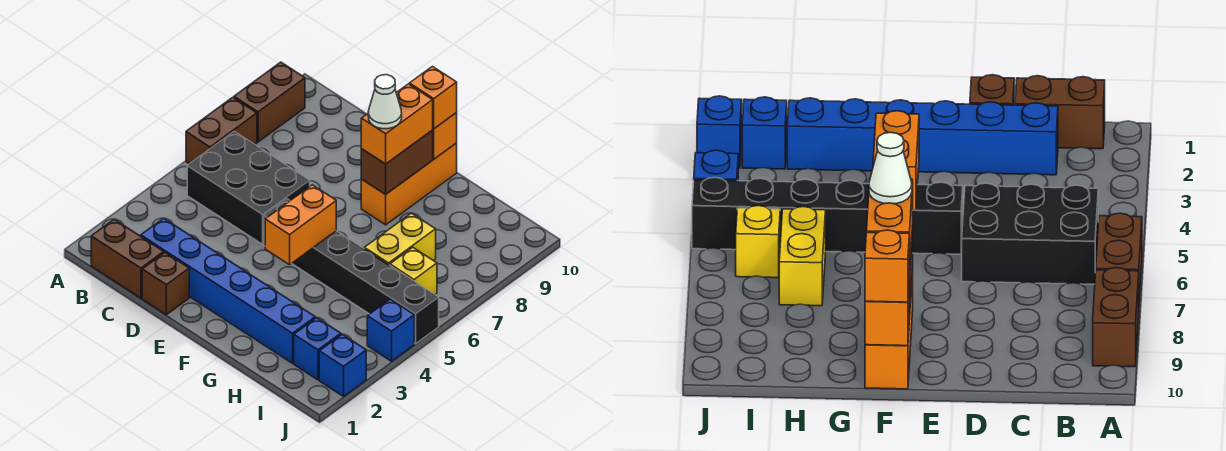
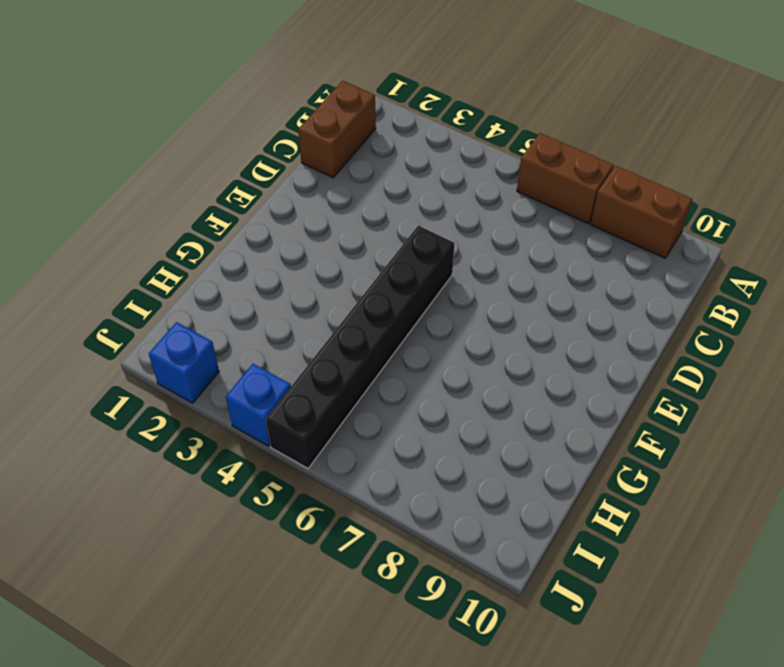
none -> black 2x3 brick [187,131,310,244]
none -> blue 1x6 brick [141,218,315,363]
none -> brown 1x1 brick [142,253,189,315]

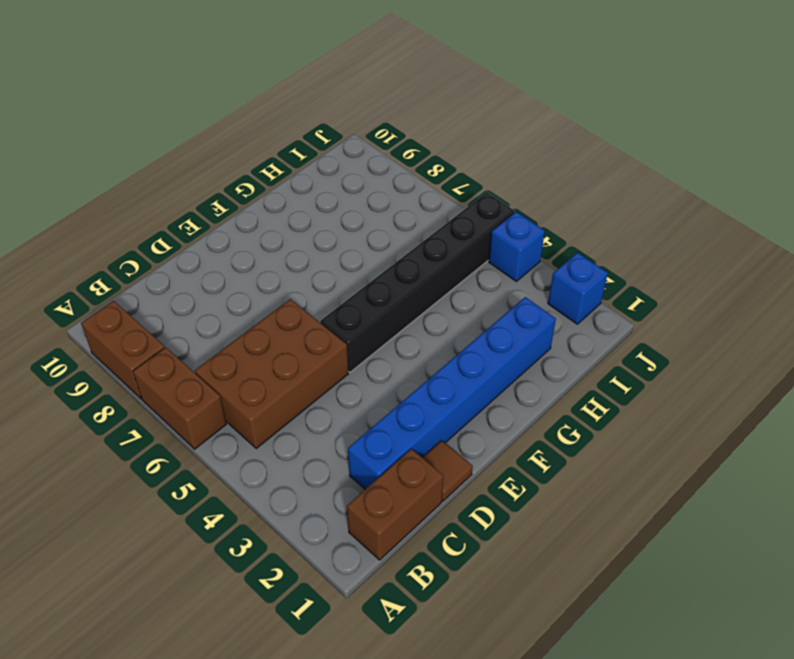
brown 2x3 brick [195,299,348,448] -> black 2x3 brick [187,131,310,244]
brown 1x1 tile [422,441,473,501] -> brown 1x1 brick [142,253,189,315]
none -> orange 1x3 brick [361,143,457,225]
none -> yellow 1x2 brick [364,213,436,265]
none -> blue 1x1 brick [294,318,341,380]

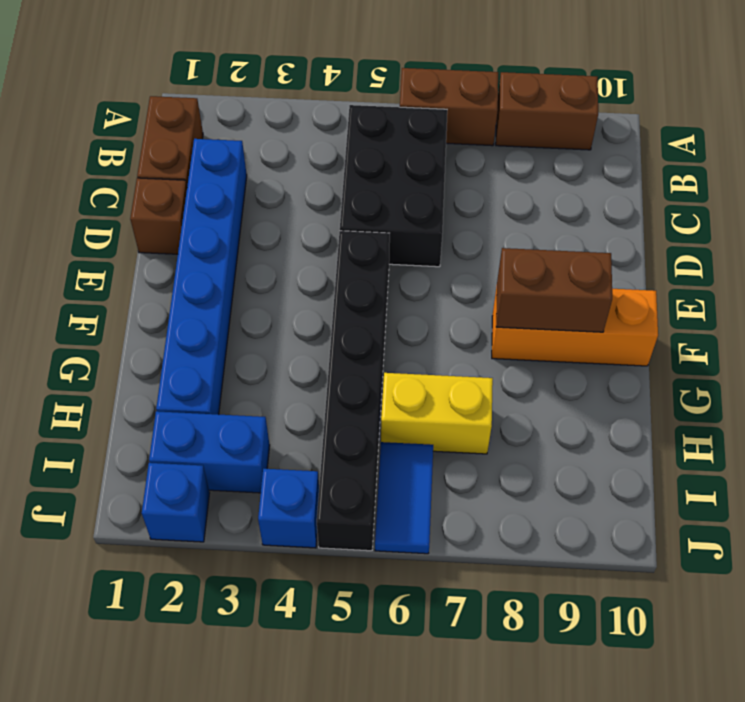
blue 1x2 brick [149,411,270,493] -> blue 1x1 brick [294,318,341,380]
blue 1x2 tile [375,442,433,554] -> yellow 1x1 brick [390,247,437,294]
none -> orange 1x2 brick [265,185,336,265]
none -> orange 1x1 brick [433,113,457,159]
none -> orange 1x2 brick [361,84,433,164]

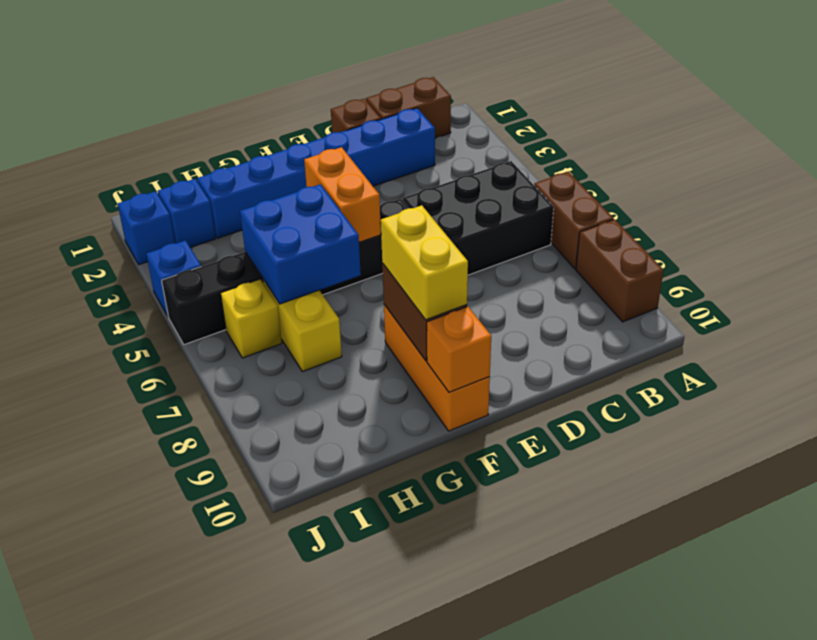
yellow 1x2 brick [380,205,468,320] -> orange 1x2 brick [361,84,433,164]
blue 2x2 brick [240,184,361,304] -> none
none -> orange 1x1 brick [409,66,457,129]
none -> white 1x1 cone [368,75,402,129]

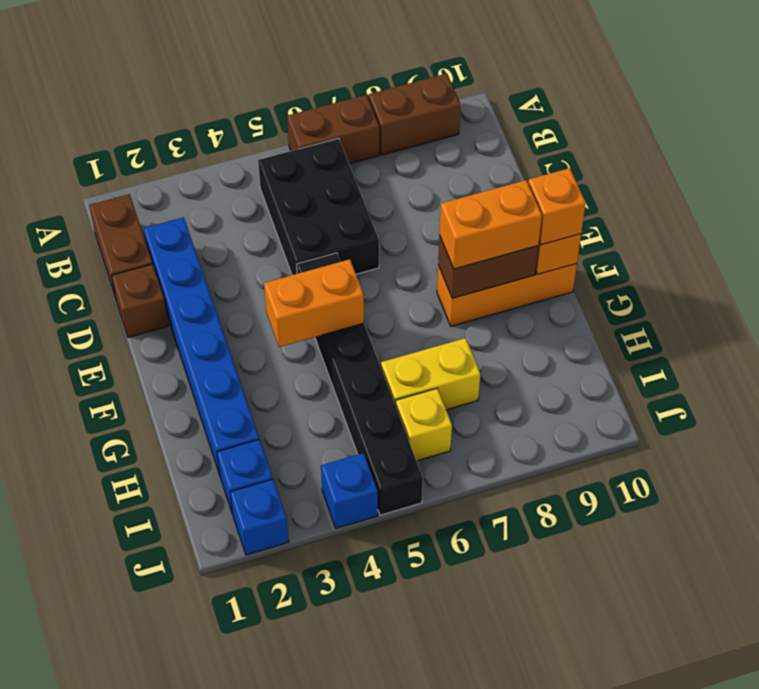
none -> white 1x1 cone [368,75,402,129]

